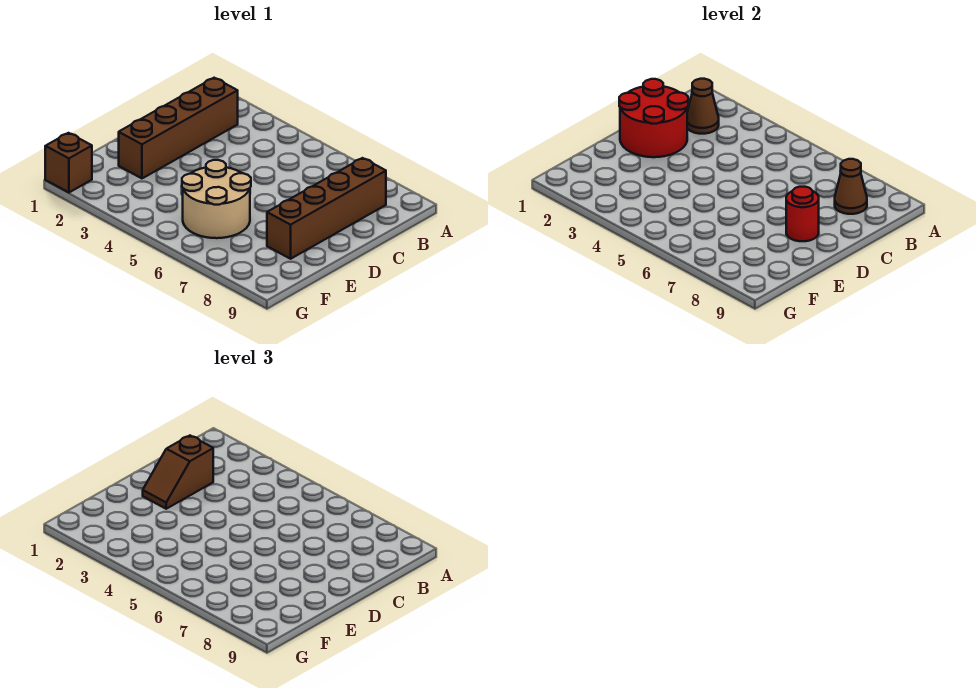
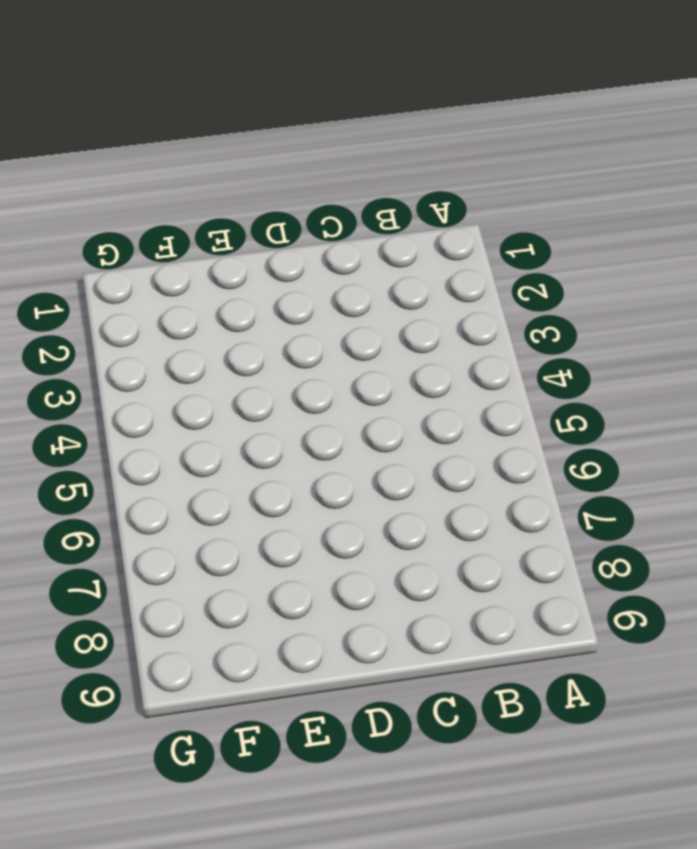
none -> brown 1x4 brick [119,78,238,178]
none -> brown 1x4 brick [267,158,386,259]

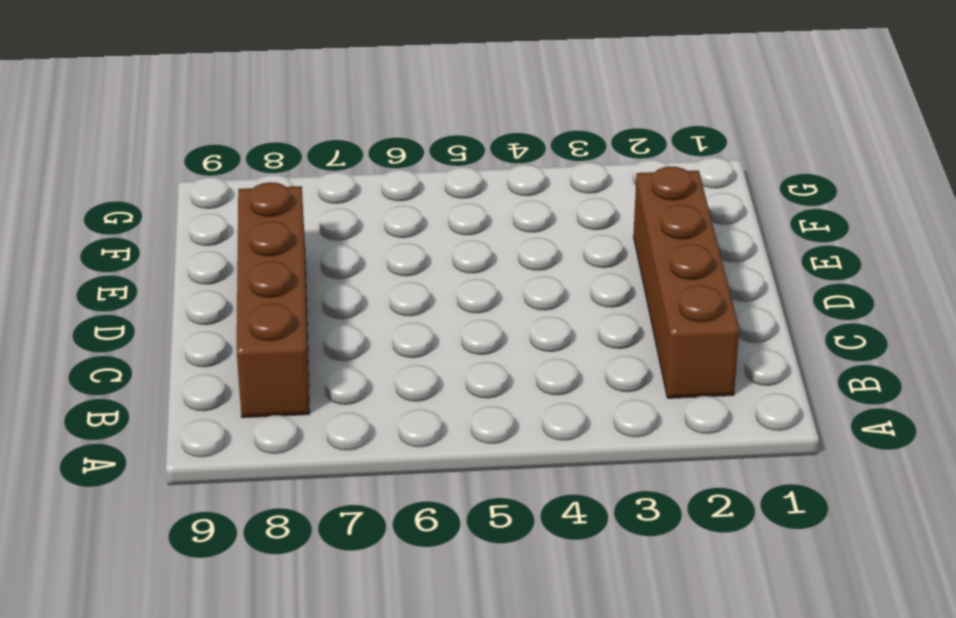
none -> tan 2x2 round brick [182,160,251,238]
none -> brown 1x1 brick [45,133,92,192]

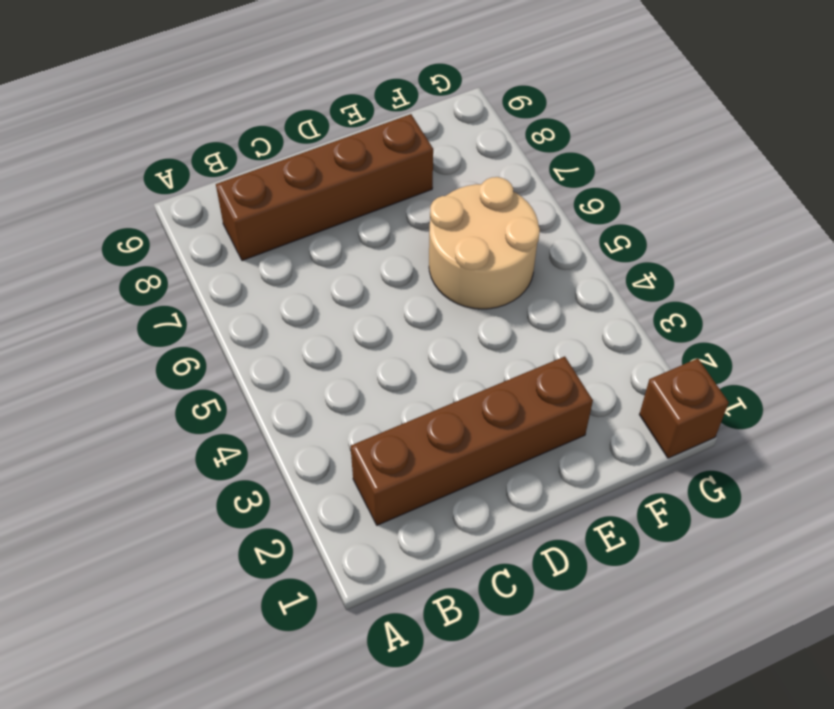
none -> brown 1x1 cone [687,79,719,134]
none -> brown 1x1 cone [835,159,867,214]

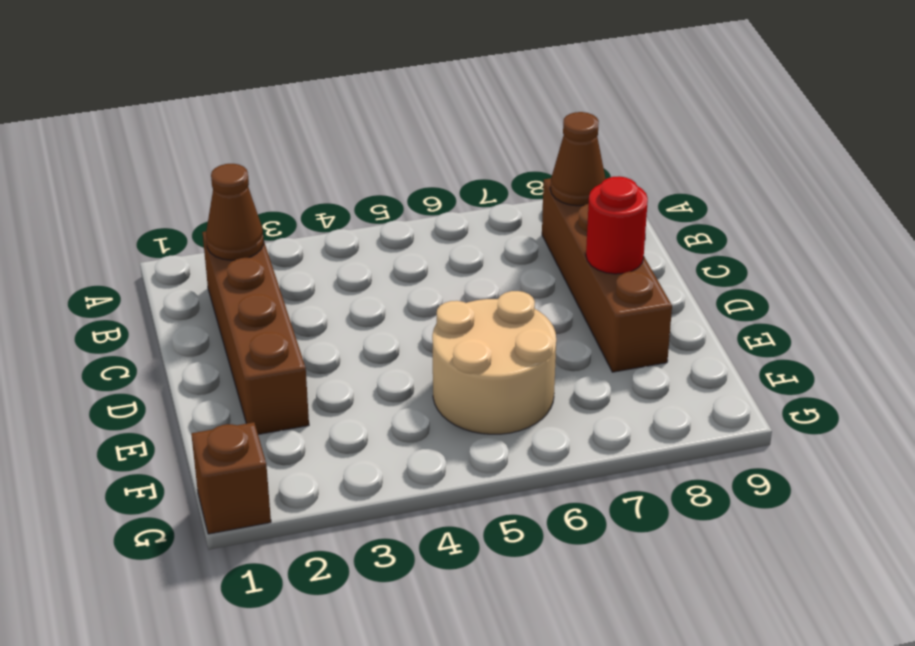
none -> red 2x2 round brick [619,79,688,157]
none -> brown 1x2 slope [143,436,213,509]

